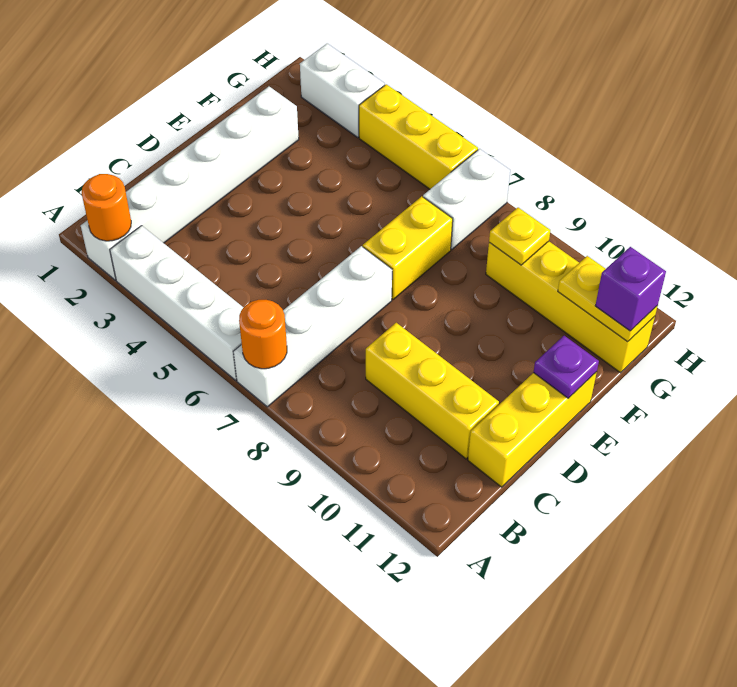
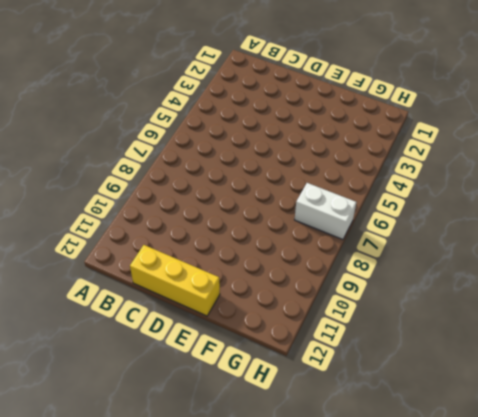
none -> white 1x6 brick [81,87,299,280]
none -> white 1x4 brick [110,226,244,380]
none -> white 1x4 brick [233,246,392,407]

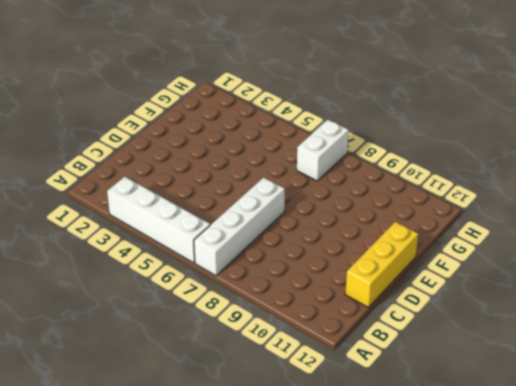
none -> white 1x6 brick [81,87,299,280]
none -> yellow 1x3 brick [366,323,499,459]
none -> yellow 1x2 brick [363,196,453,299]

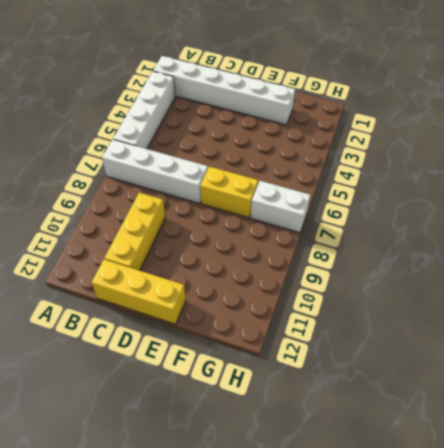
none -> yellow 1x4 brick [486,241,655,373]
none -> white 1x2 brick [300,44,385,137]
none -> yellow 1x3 brick [359,84,478,189]

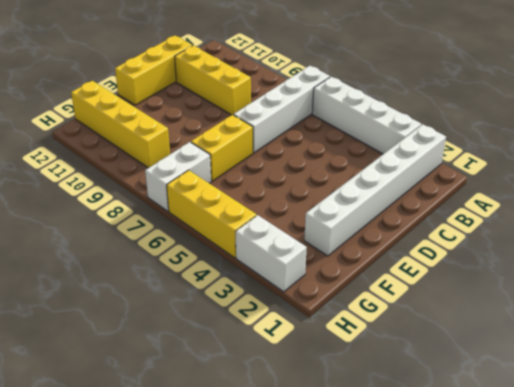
none -> orange 1x1 round brick [82,174,131,241]
none -> orange 1x1 round brick [239,300,287,369]
none -> purple 1x1 plate [533,336,599,398]

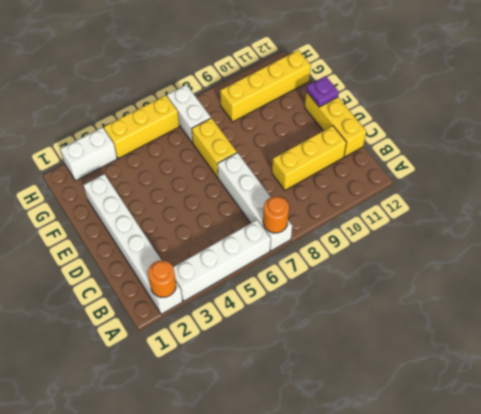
none -> yellow 1x1 plate [489,208,550,265]
none -> yellow 1x2 plate [558,256,658,342]
none -> purple 1x1 brick [595,247,666,331]

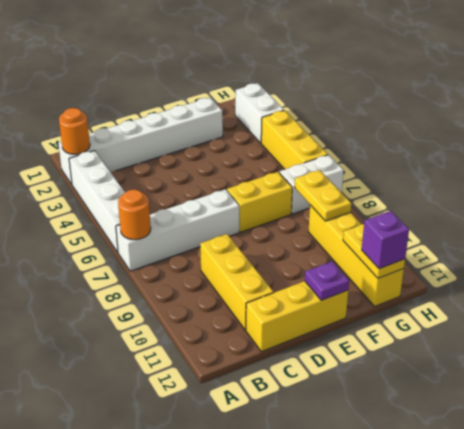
yellow 1x2 plate [295,170,351,221] -> yellow 1x1 plate [489,208,550,265]

